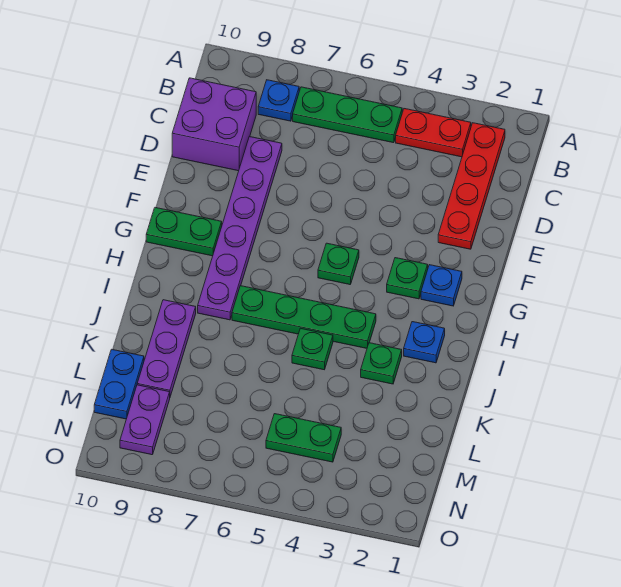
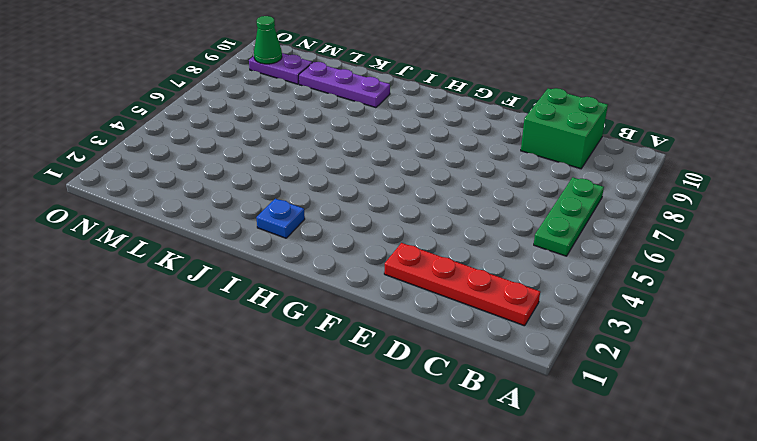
green 2x2 brick [521,88,608,169] -> purple 2x2 brick [172,78,256,171]
green 1x1 cone [254,16,282,64] -> none
none -> red 1x2 plate [396,109,471,157]
none -> blue 1x1 plate [258,80,299,121]
none -> purple 1x6 plate [198,137,282,320]

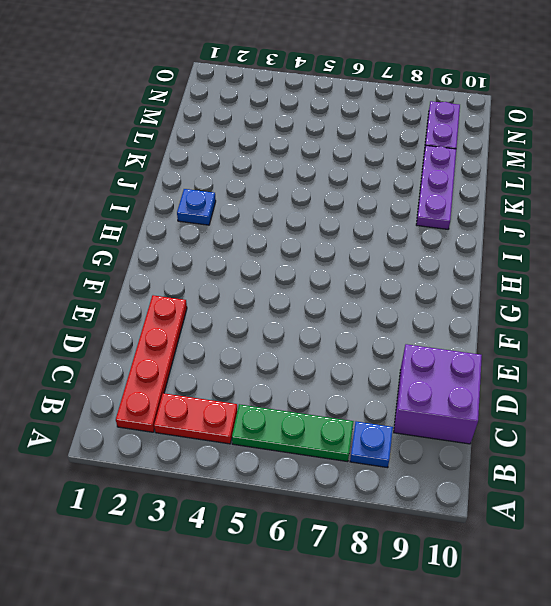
none -> purple 1x6 plate [198,137,282,320]
none -> blue 1x1 plate [421,265,462,306]
none -> green 1x1 plate [387,258,428,299]

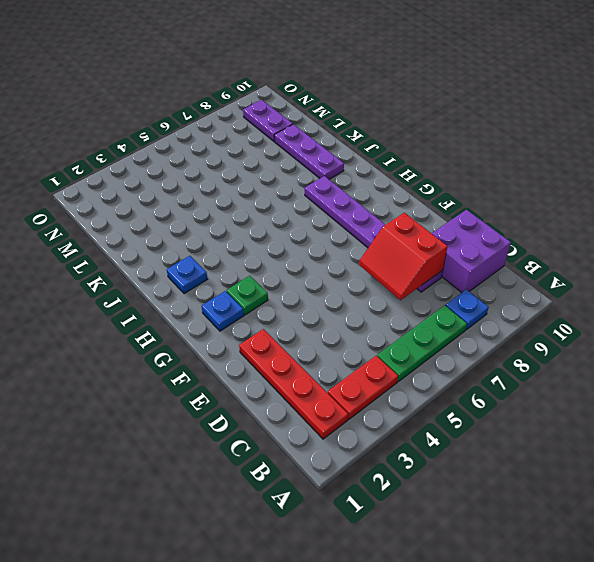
red 2x2 slope [359,213,448,300] -> none
none -> green 1x1 plate [318,243,359,285]
none -> green 1x2 plate [146,208,222,256]
none -> green 1x4 plate [232,286,376,348]

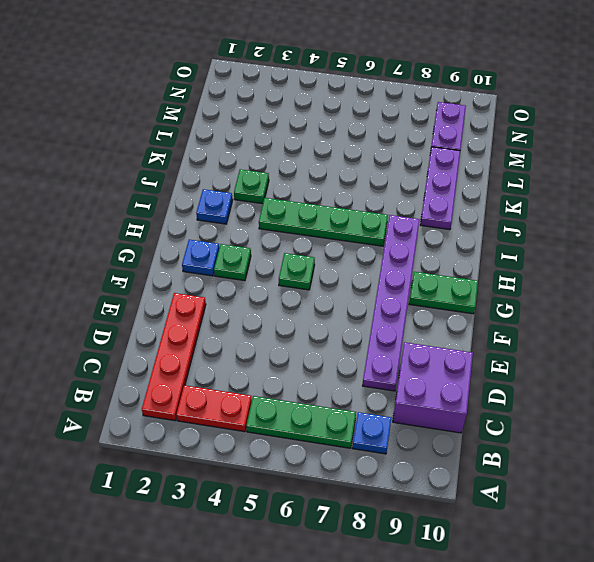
none -> green 1x1 plate [292,328,333,370]
none -> blue 1x2 plate [94,349,144,419]
none -> green 1x2 plate [266,414,341,462]

